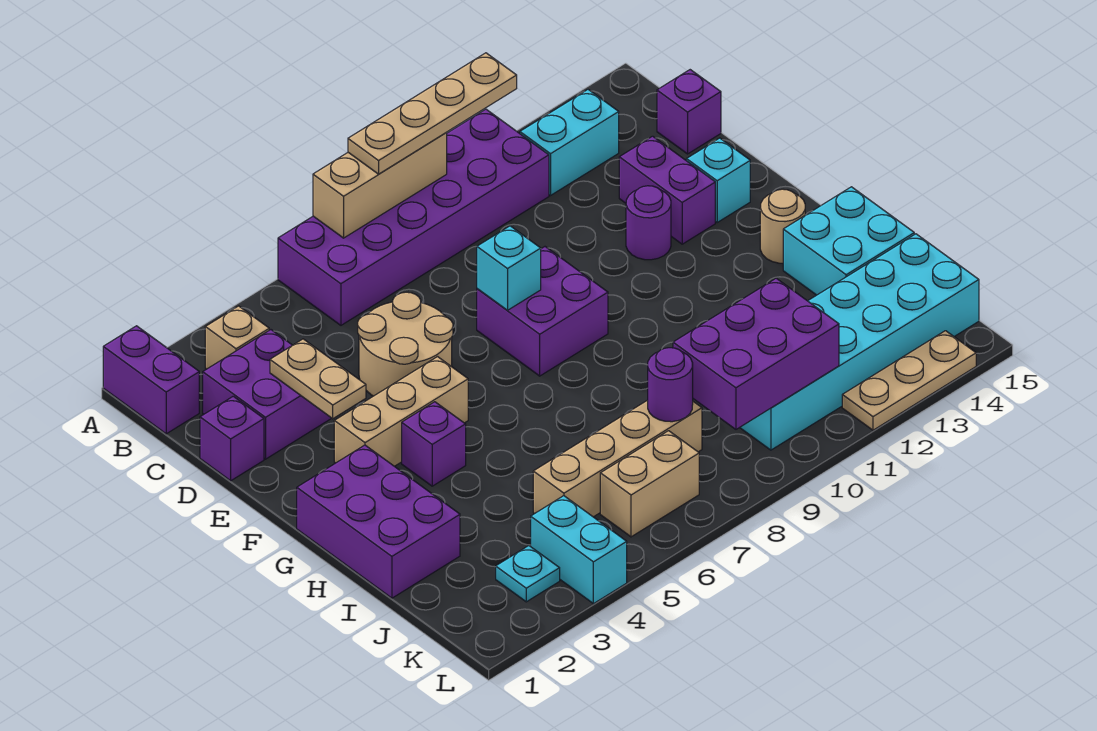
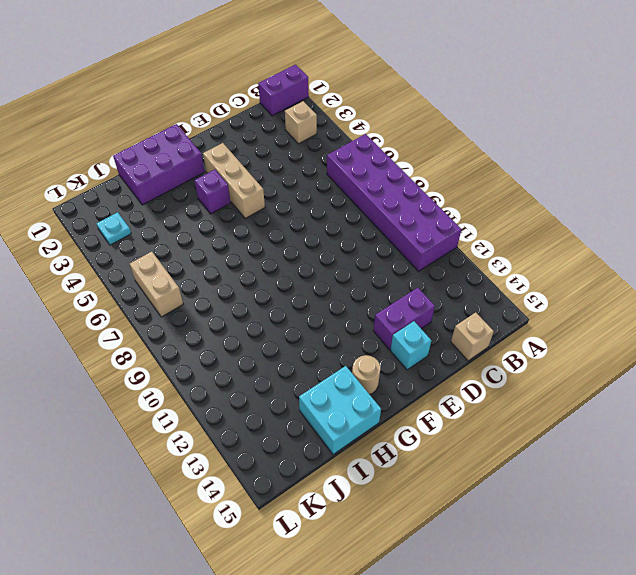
tan 1x1 brick [451,312,494,361] -> purple 1x1 brick [657,70,721,154]
none -> cyan 1x2 brick [520,90,619,195]
none -> purple 2x2 brick [203,330,331,459]
none -> purple 1x1 brick [200,396,264,481]

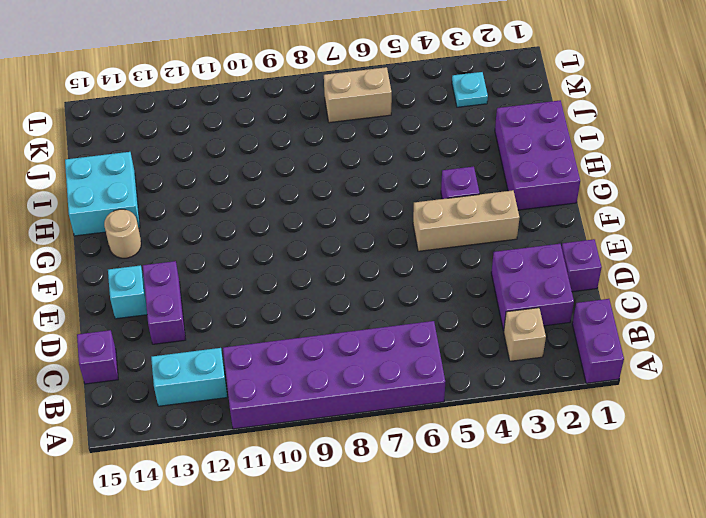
none -> tan 2x2 round brick [358,292,453,396]
none -> purple 2x2 brick [477,247,608,376]
none -> purple 1x1 round brick [626,186,671,260]

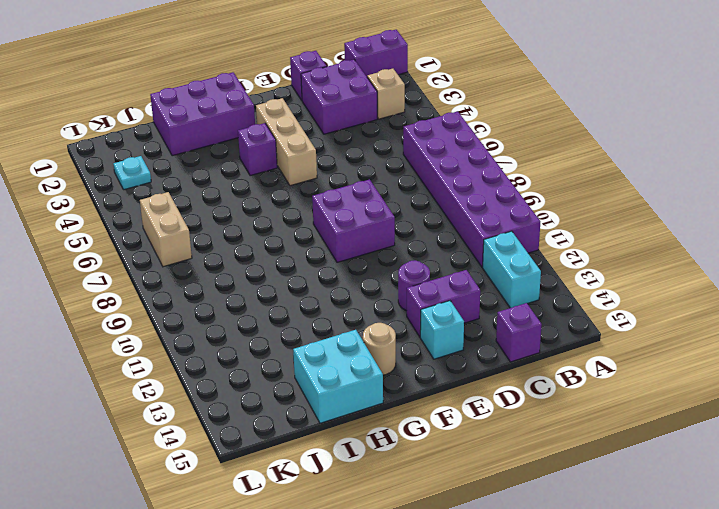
none -> tan 2x2 round brick [358,292,453,396]
none -> tan 1x4 brick [533,400,702,517]
none -> cyan 2x6 brick [740,234,979,450]

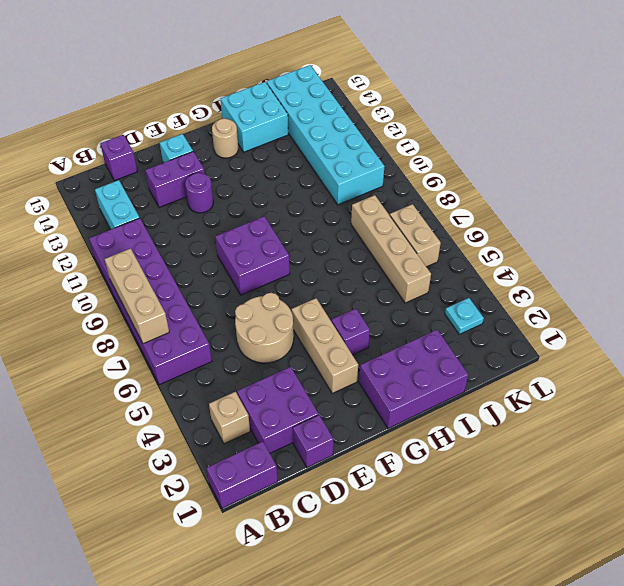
none -> cyan 1x2 brick [531,496,627,604]
none -> tan 1x3 plate [842,331,976,430]
none -> tan 1x2 plate [270,339,366,419]

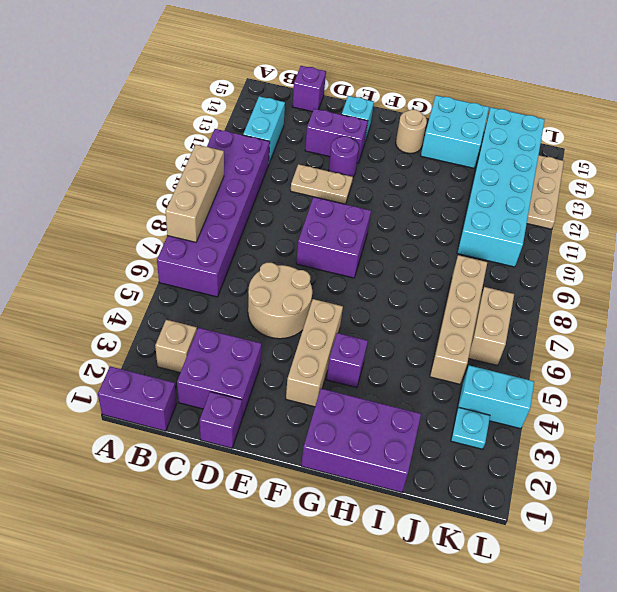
tan 1x2 plate [291,164,353,204] -> tan 1x2 plate moved to [270,339,366,419]
none -> cyan 1x1 brick [477,226,541,310]
none -> purple 1x1 round brick [648,348,693,422]
none -> purple 2x3 brick [673,278,839,429]

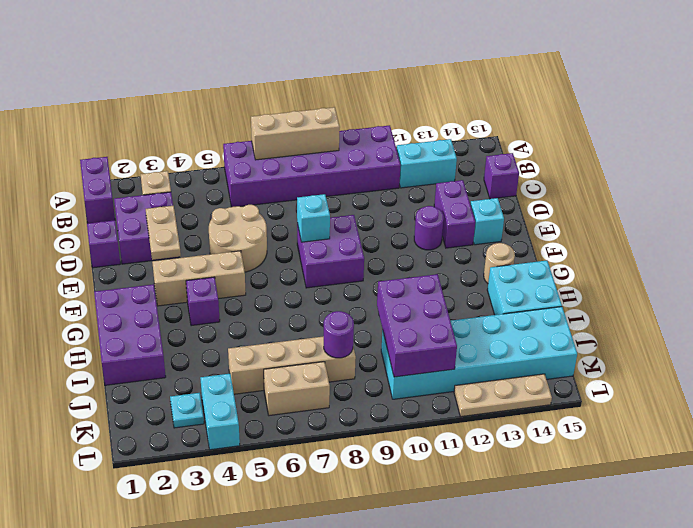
purple 2x3 brick [377,274,457,377] -> purple 2x3 brick turned to [673,278,839,429]
none -> tan 1x4 plate [348,53,517,174]

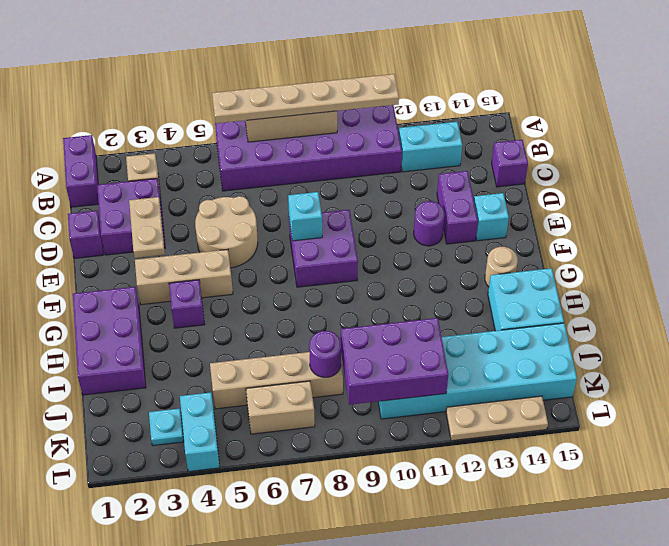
tan 1x6 plate [212,74,399,123] -> tan 1x4 plate [348,53,517,174]

